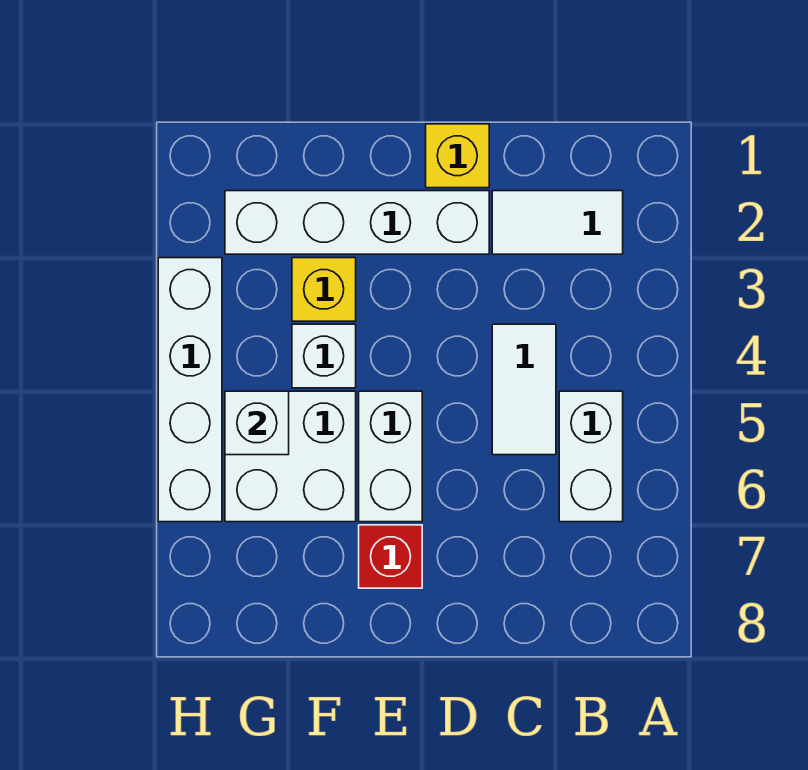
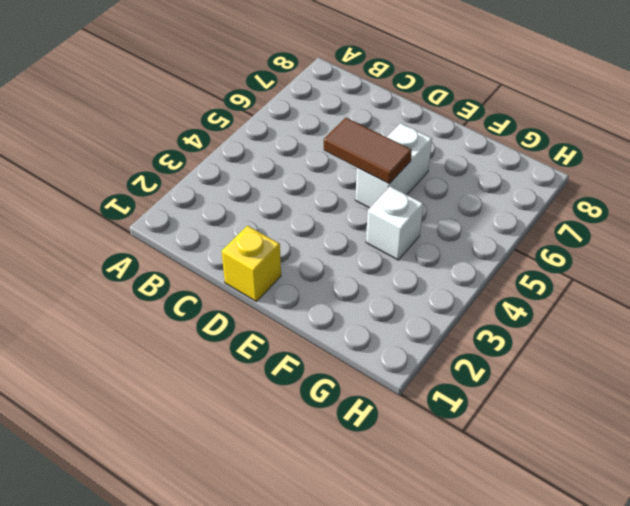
brown 1x2 tile [324,118,412,184] -> none
none -> white 1x2 tile [492,191,623,254]
none -> white 1x2 brick [559,391,623,522]
none -> white 1x2 tile [492,324,556,455]

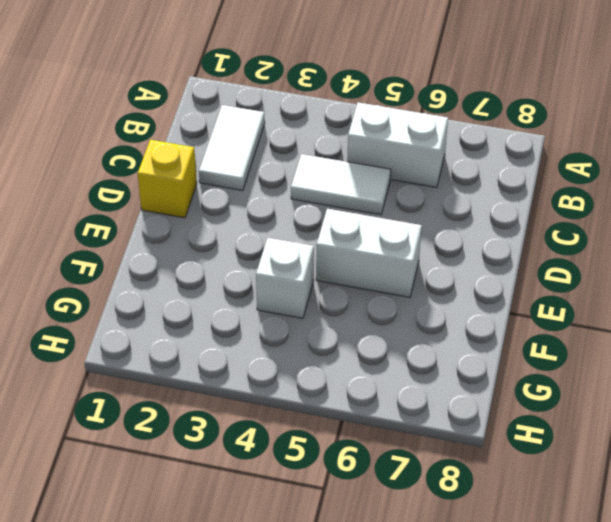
none -> white 1x4 brick [225,191,489,254]
none -> red 1x1 brick [359,525,422,588]
none -> yellow 1x1 brick [292,258,356,321]

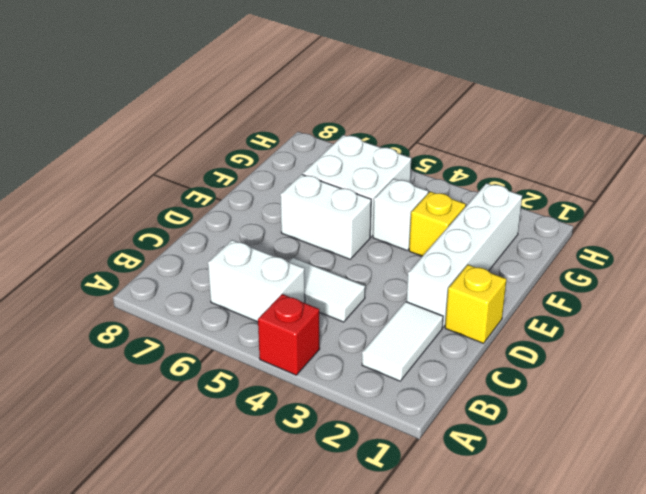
red 1x1 brick [258,294,320,375] -> red 1x1 brick moved to [359,525,422,588]
none -> white 1x4 brick [158,258,222,522]
none -> white 1x1 brick [225,391,289,455]

